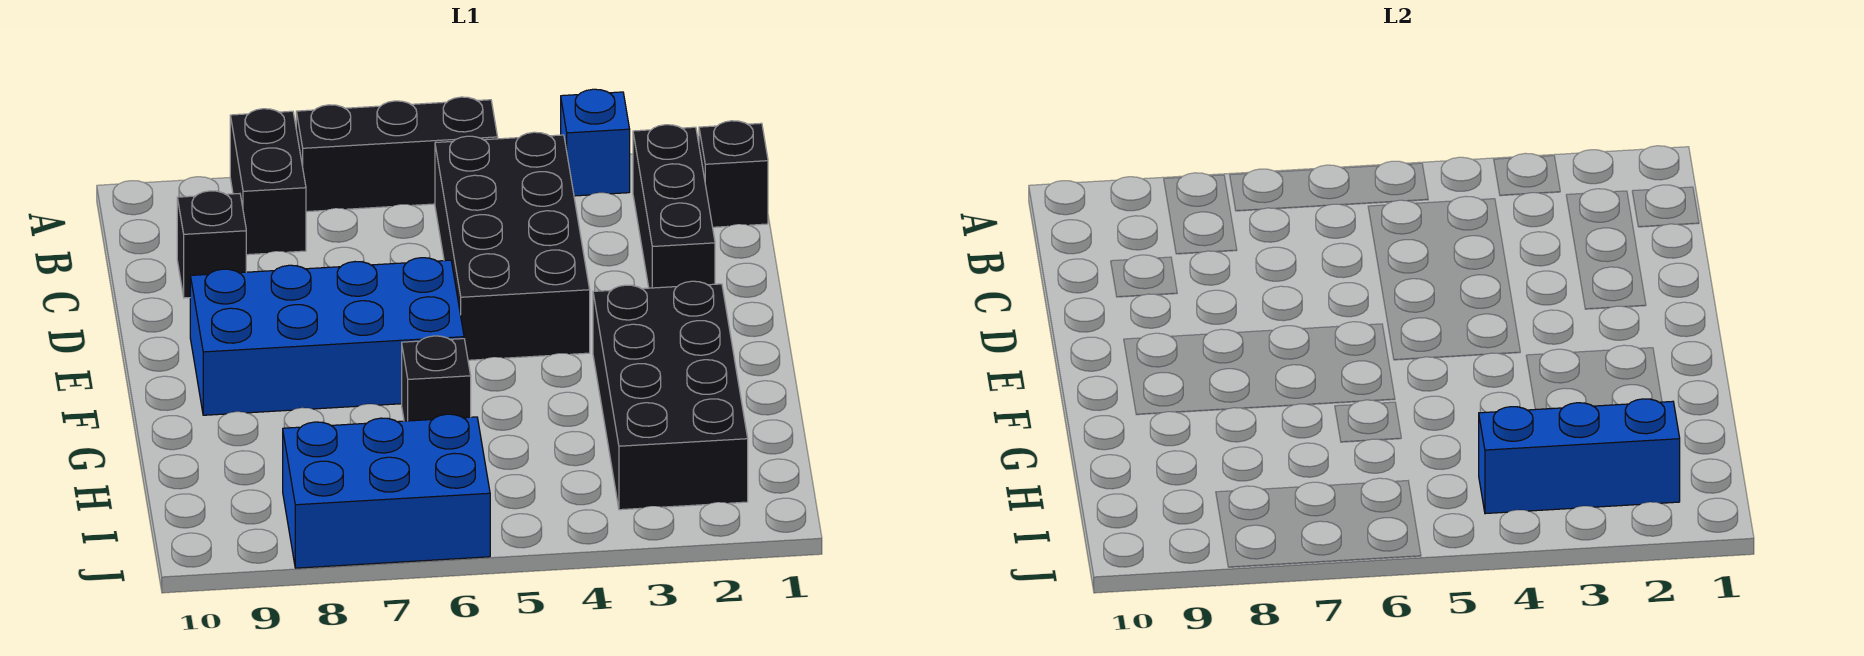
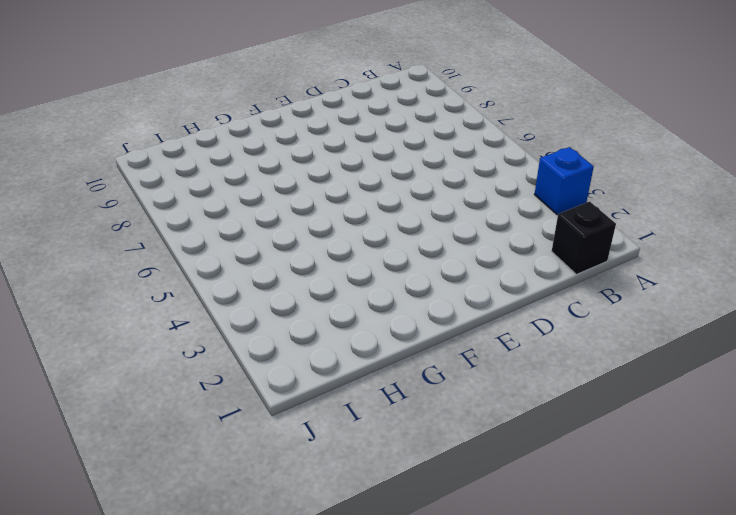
none -> black 1x3 brick [296,97,498,212]
none -> black 1x2 brick [230,109,306,255]
none -> black 1x3 brick [633,125,715,288]

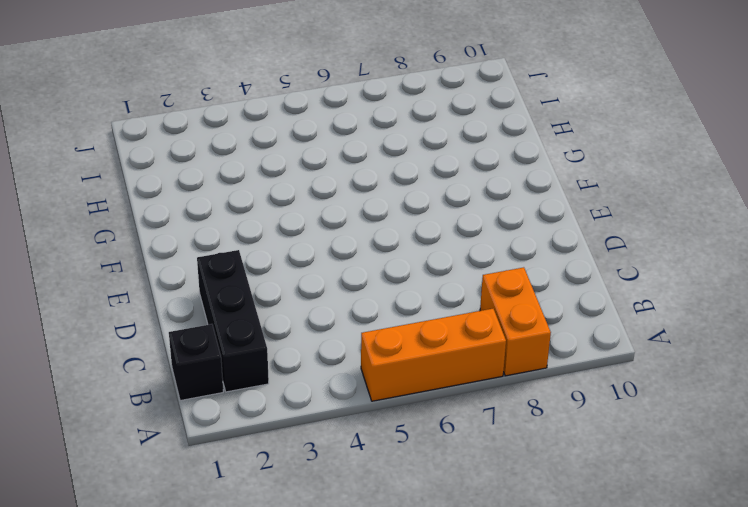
orange 1x3 brick [361,309,506,401] -> black 1x3 brick [296,97,498,212]
orange 1x2 brick [480,267,551,376] -> black 1x2 brick [230,109,306,255]
none -> blue 1x1 brick [561,89,630,196]
none -> black 2x4 brick [435,132,590,360]
none -> black 1x1 brick [177,191,246,298]

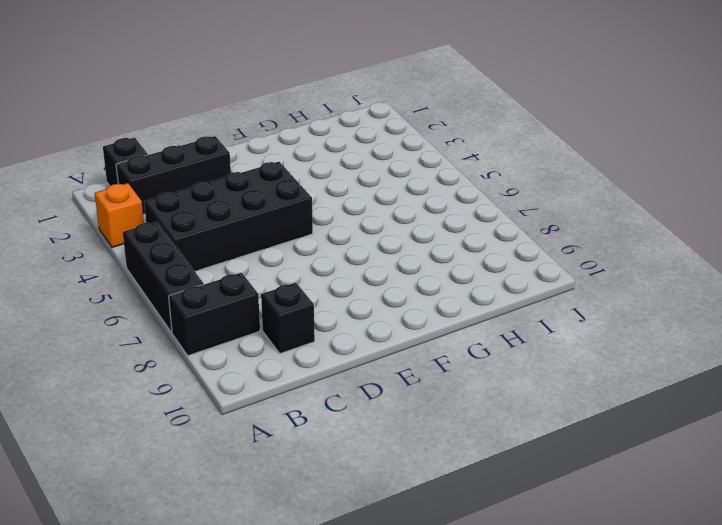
orange 1x1 brick [95,183,144,247] -> blue 1x1 brick [561,89,630,196]
none -> blue 2x4 brick [190,258,464,415]
none -> black 2x4 brick [593,281,748,510]
none -> black 1x1 brick [402,336,471,421]

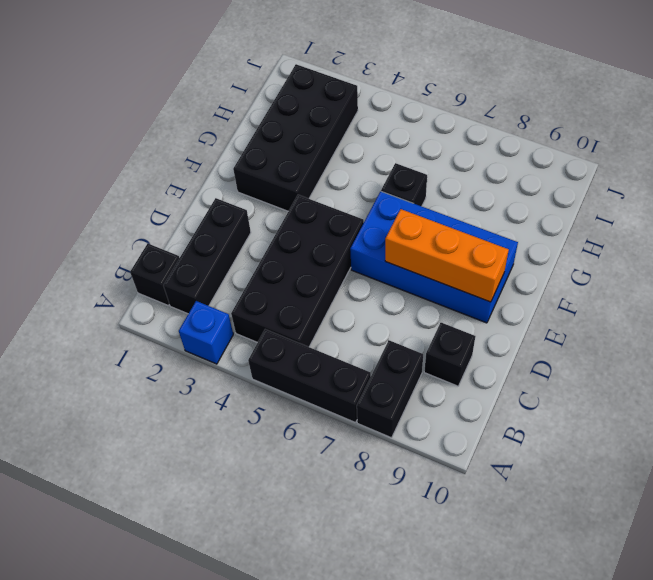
orange 1x3 brick [385,209,509,302] -> none
none -> blue 2x3 brick [283,414,490,568]
none -> blue 1x3 brick [1479,399,1680,514]

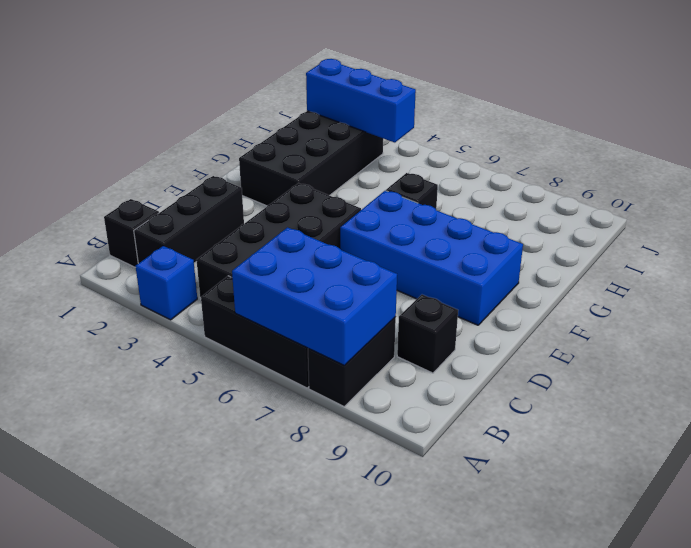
blue 2x3 brick [232,227,397,366] -> blue 2x3 brick moved to [283,414,490,568]

